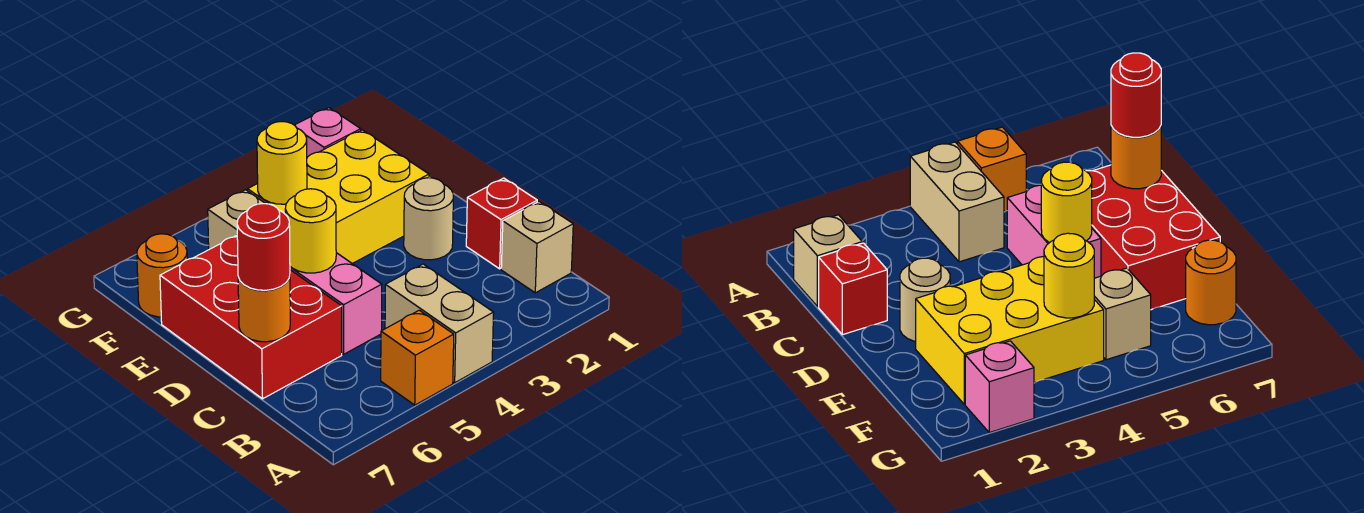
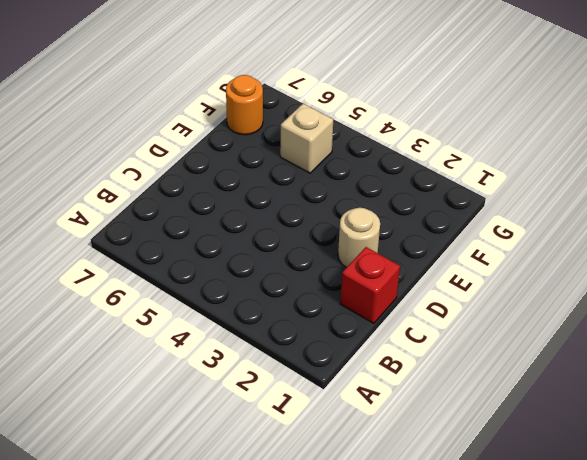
none -> tan 1x2 brick [385,264,494,383]
none -> orange 1x1 brick [381,310,454,405]
none -> tan 1x1 brick [501,202,573,293]

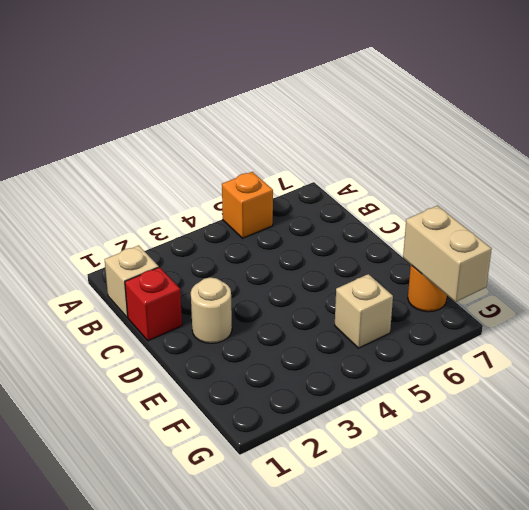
tan 1x2 brick [403,206,492,302] -> tan 1x2 brick moved to [385,264,494,383]
none -> pink 1x2 brick [290,253,382,354]
none -> red 2x3 brick [160,235,342,399]
none -> yellow 2x3 brick [248,130,429,264]

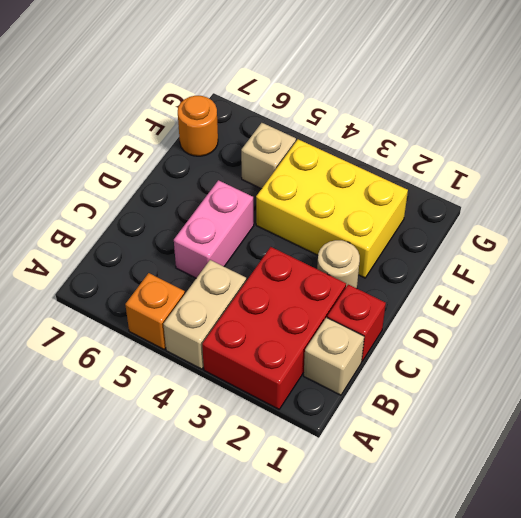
red 2x3 brick [202,247,346,409] -> red 2x3 brick moved to [160,235,342,399]
none -> pink 1x1 brick [295,108,361,157]
none -> orange 1x1 round brick [238,277,290,342]
none -> yellow 1x1 round brick [285,189,336,273]

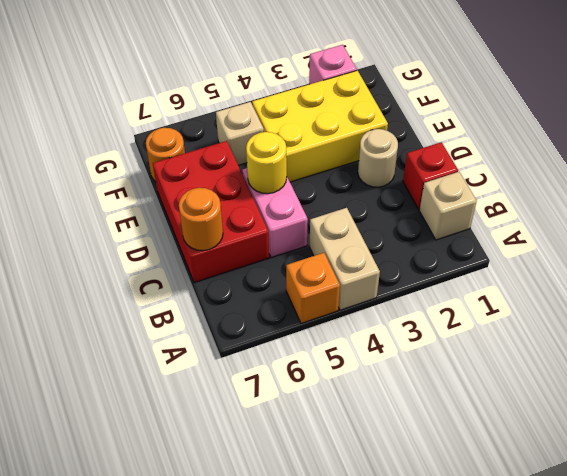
none -> yellow 1x1 round brick [257,121,307,204]
none -> red 1x1 round brick [237,204,290,290]

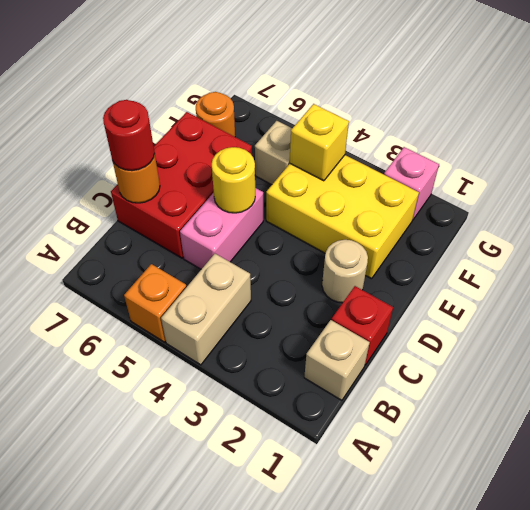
yellow 1x1 brick [290,104,349,181] -> yellow 1x1 round brick [257,121,307,204]

